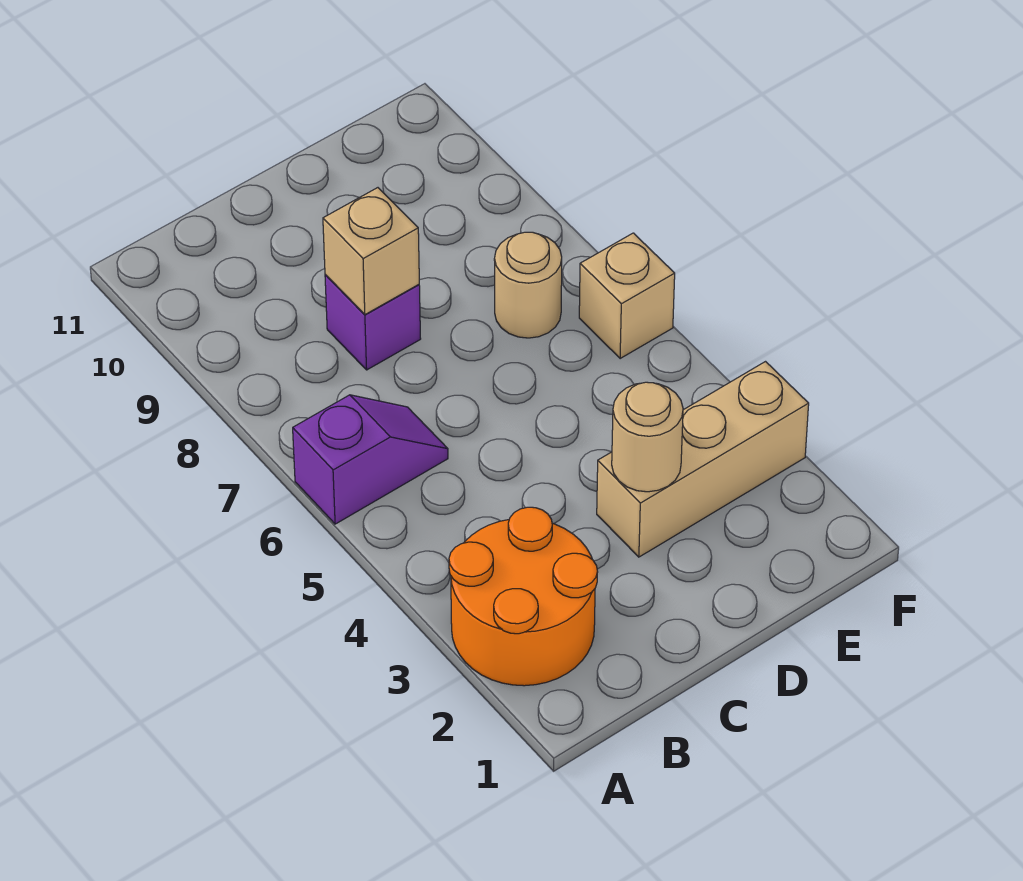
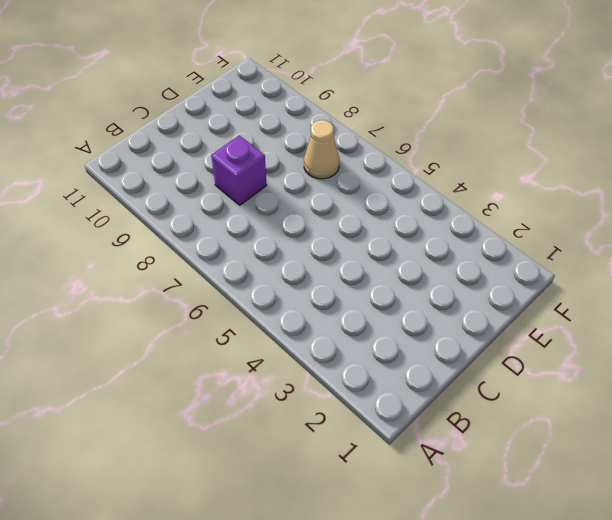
tan 1x1 cone [304,120,339,179] -> tan 1x1 round brick [494,232,562,338]
none -> orange 2x2 round brick [449,507,598,686]
none -> purple 1x2 slope [293,395,448,524]

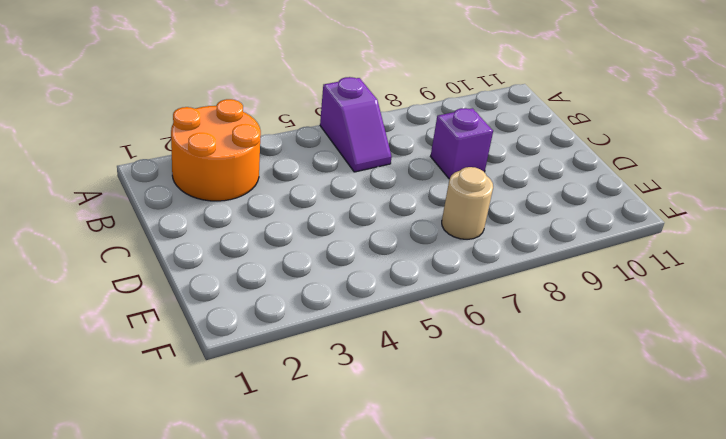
none -> tan 1x3 brick [597,362,809,557]
none -> tan 1x1 brick [579,233,675,359]

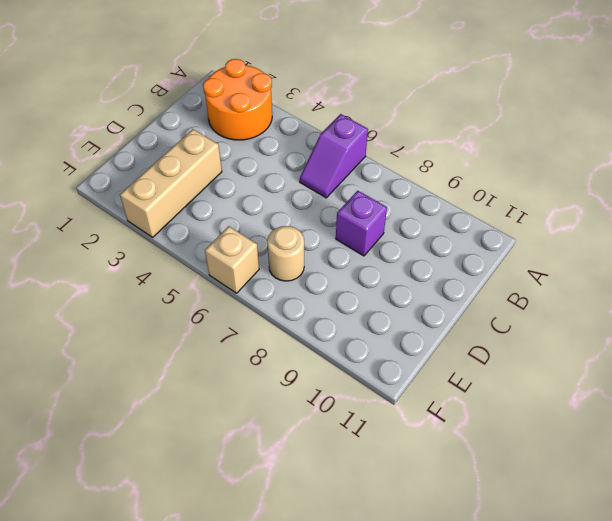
none -> tan 1x1 brick [323,188,419,314]
none -> tan 1x1 round brick [612,382,683,492]

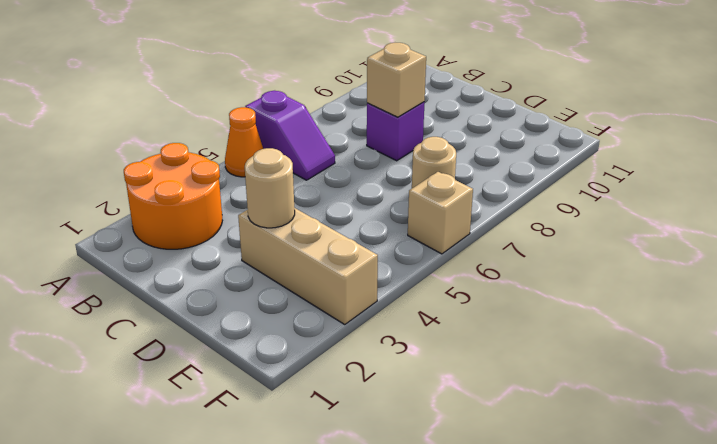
orange 1x1 cone [225,107,263,177] -> none

